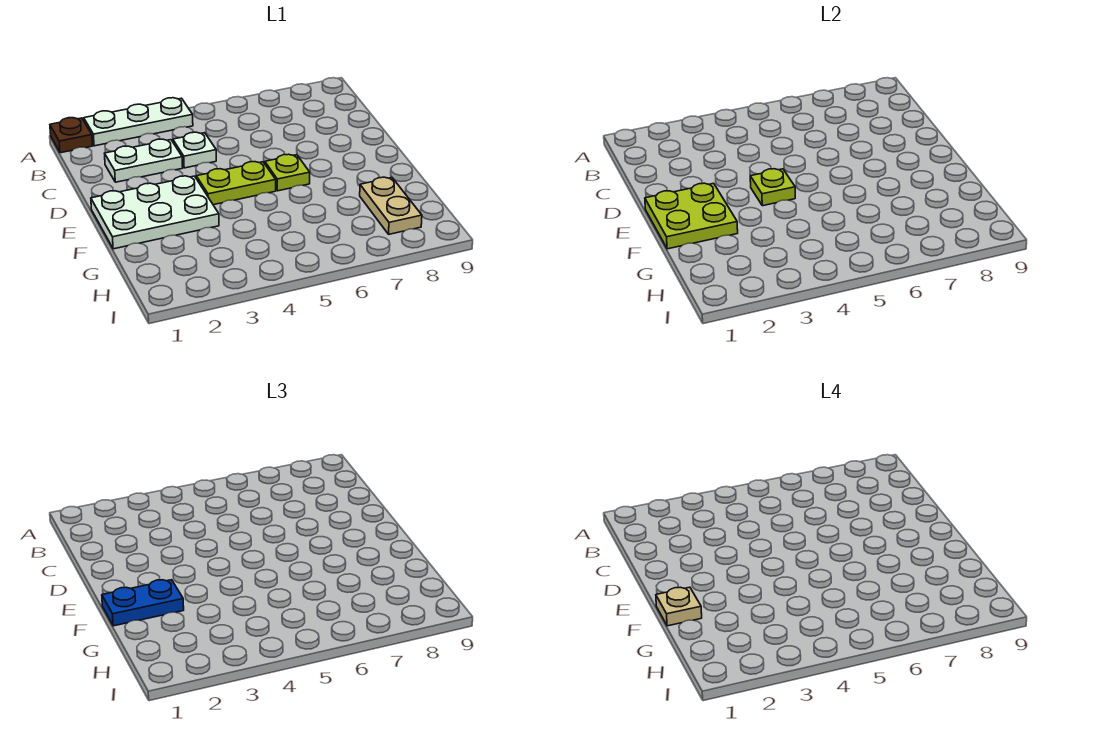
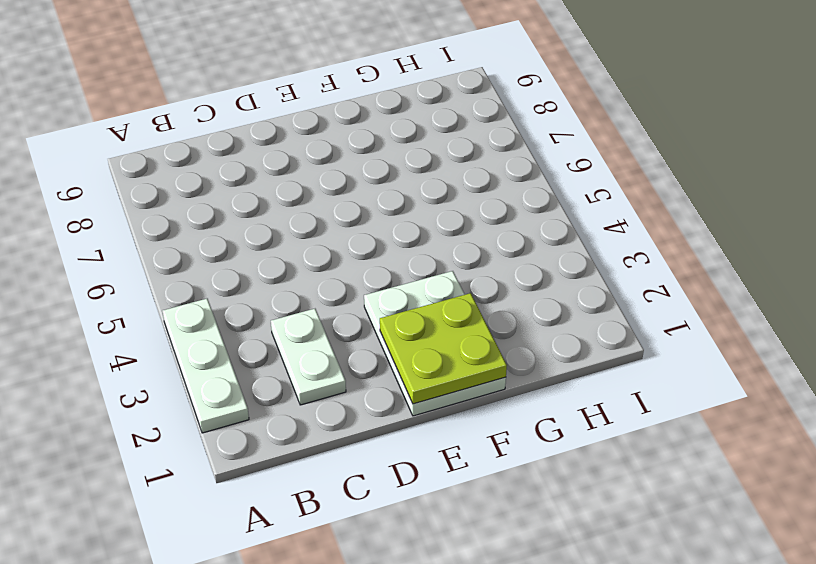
none -> brown 1x1 plate [50,118,92,153]
none -> white 1x1 plate [173,132,216,168]
none -> lime 1x2 plate [196,162,276,205]

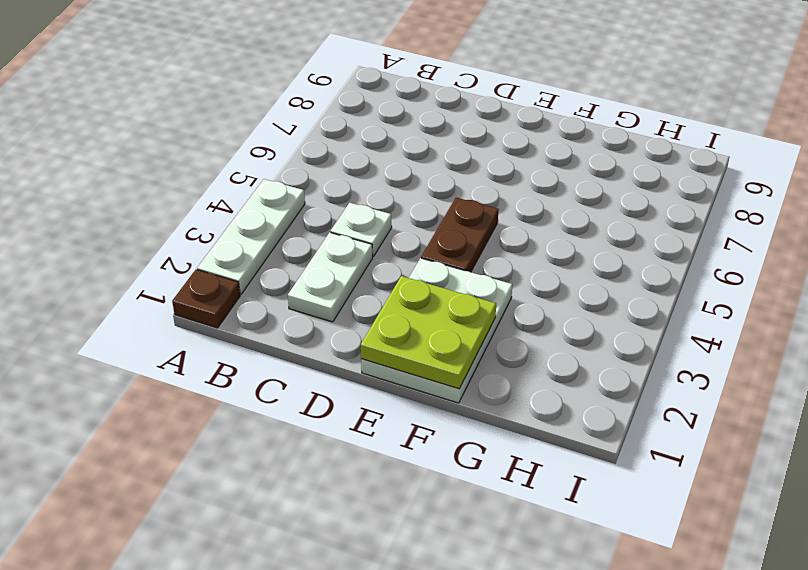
brown 1x2 plate [421,198,499,272] -> lime 1x2 plate [196,162,276,205]
none -> lime 1x1 plate [265,154,310,191]
none -> tan 1x2 plate [360,177,422,234]
none -> lime 1x1 plate [750,169,795,206]

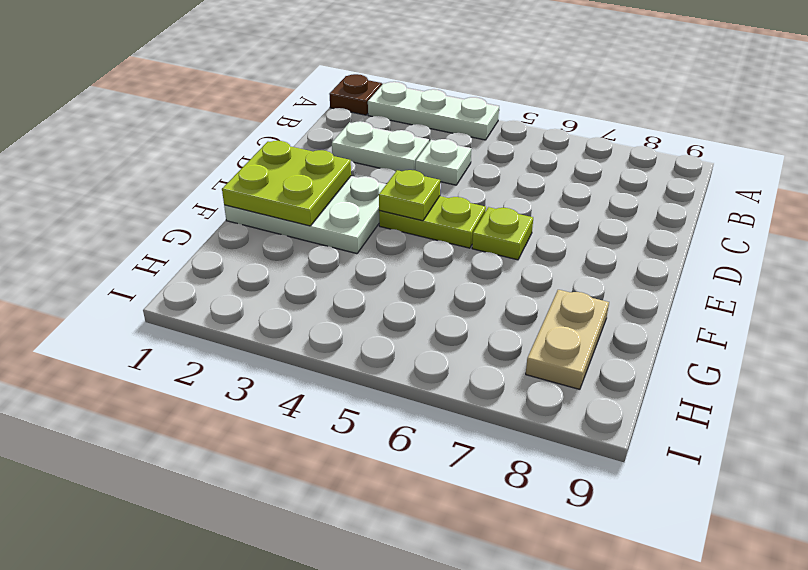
none -> blue 1x2 plate [102,580,184,626]
none -> tan 1x1 plate [656,587,702,626]

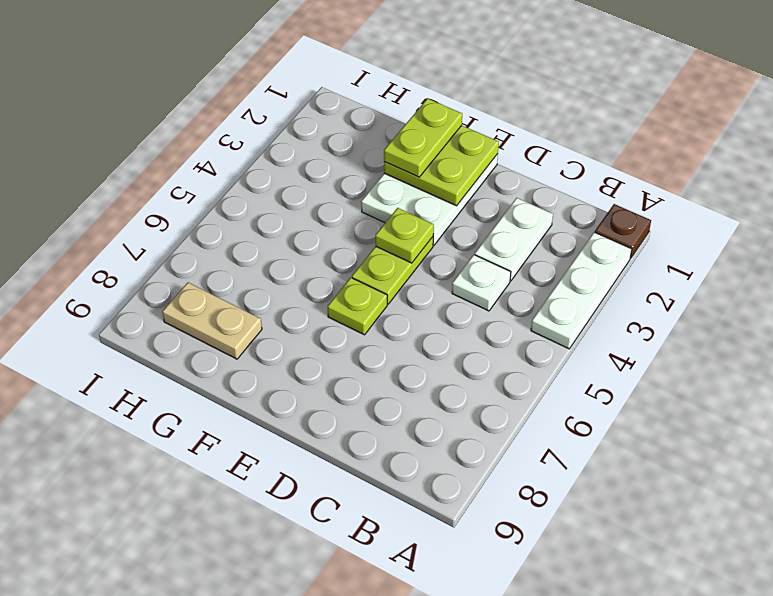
lime 1x2 plate [384,99,462,177] -> blue 1x2 plate [102,580,184,626]
none -> tan 1x1 plate [656,587,702,626]

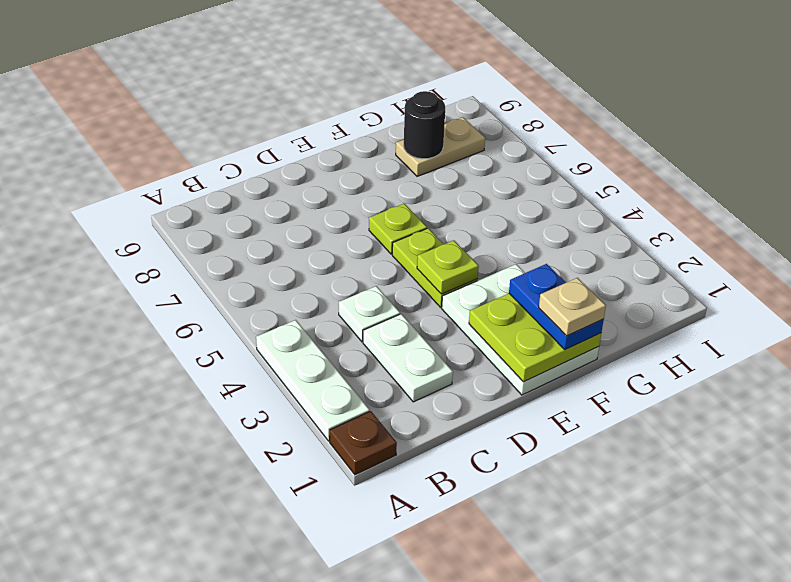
black 1x1 round brick [404,91,445,159] -> none

